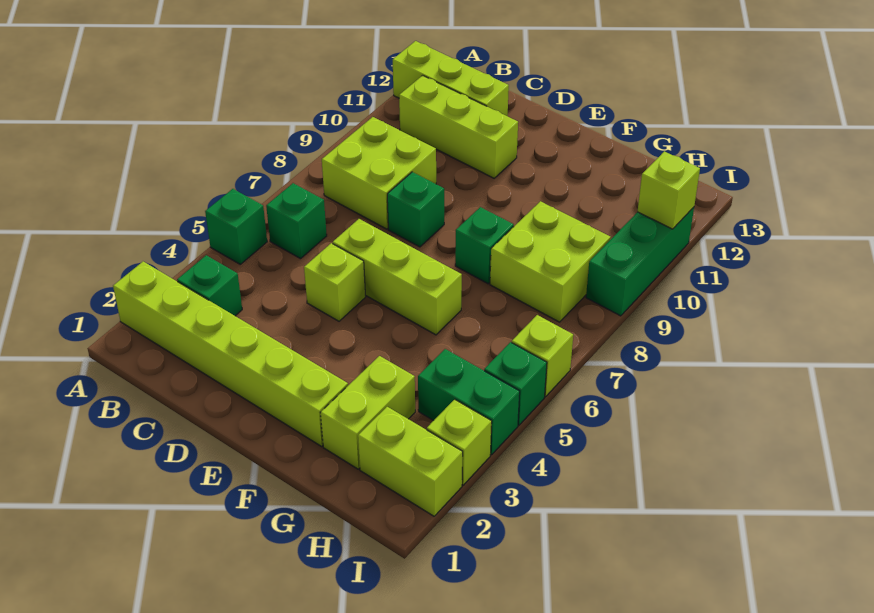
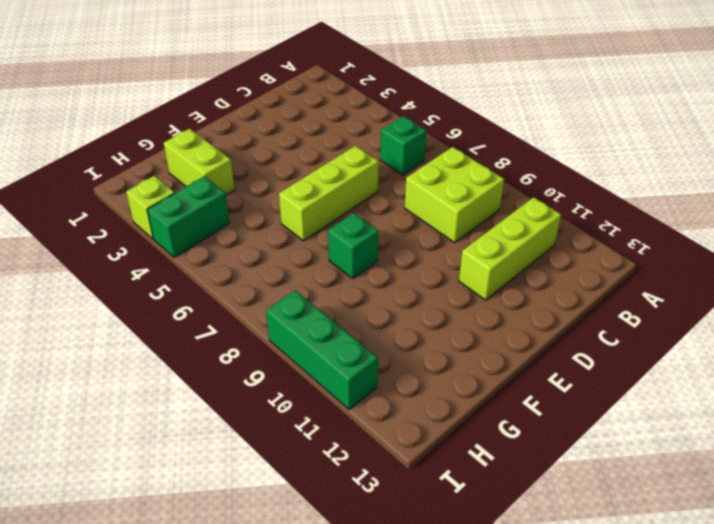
none -> lime 1x6 brick [113,262,348,446]
none -> green 1x1 brick [205,189,267,264]
none -> lime 1x3 brick [393,41,509,116]

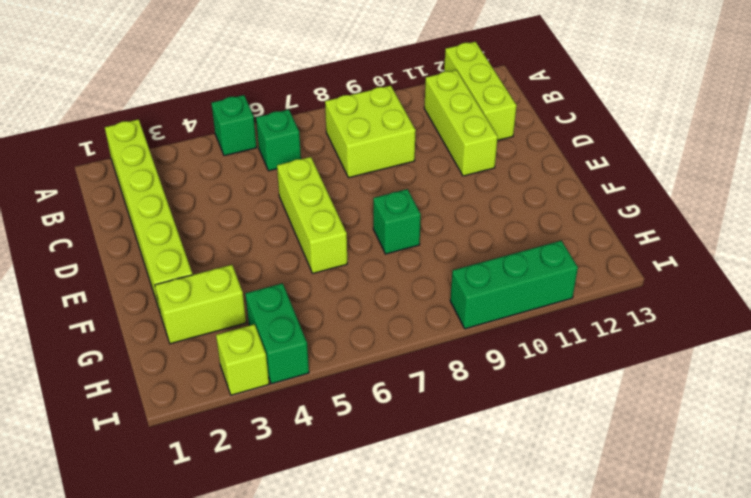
none -> green 1x1 brick [177,255,242,316]
none -> lime 1x1 brick [304,243,366,321]
none -> green 1x1 brick [387,172,444,247]

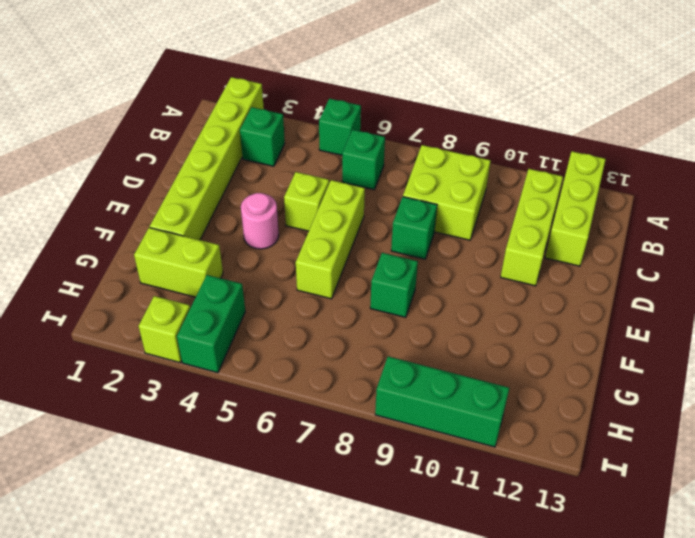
pink 1x1 round brick [241,193,279,249] -> none
none -> lime 2x2 brick [490,201,611,322]
none -> lime 1x2 brick [358,407,463,516]
none -> green 1x1 brick [484,342,547,425]

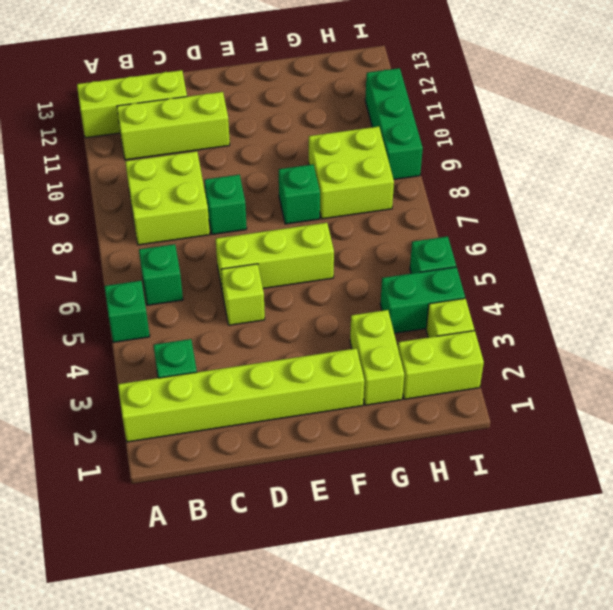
none -> lime 1x1 brick [512,315,573,397]
none -> lime 1x1 brick [637,151,700,229]

